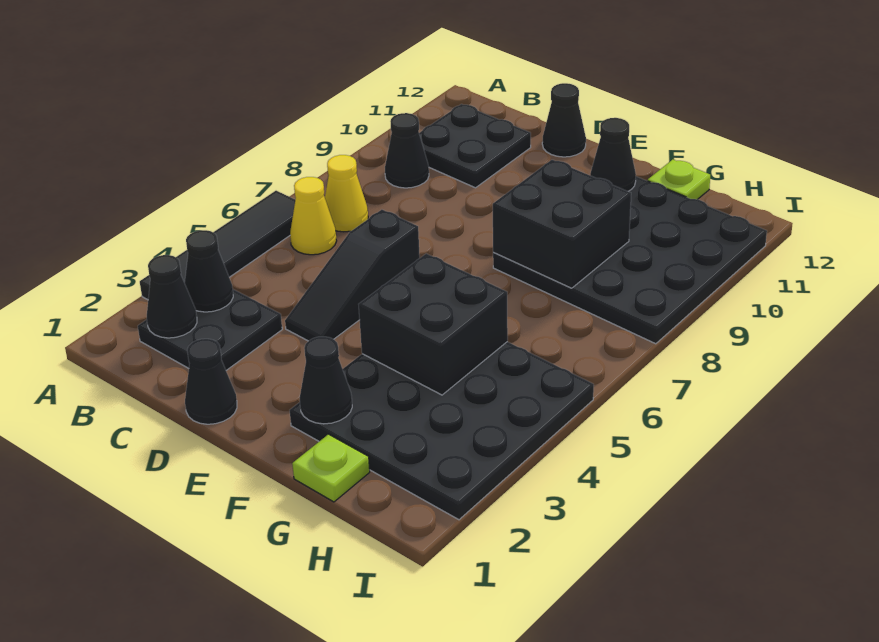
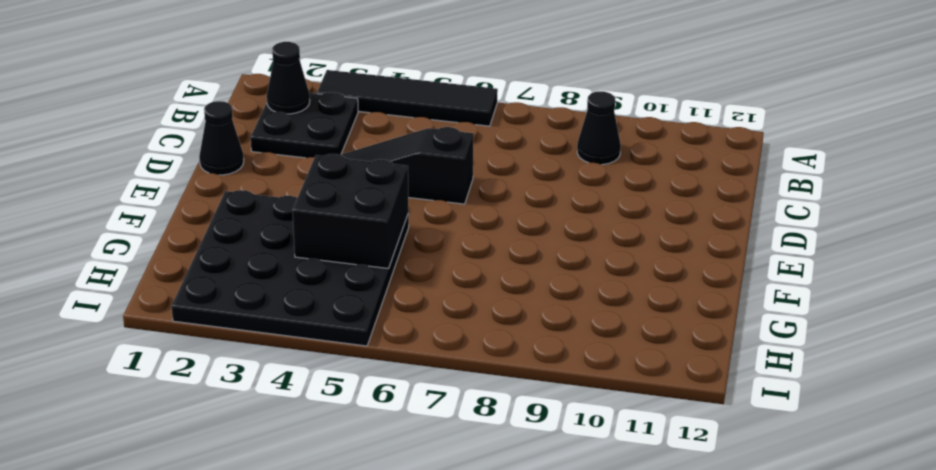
none -> yellow 1x1 cone [290,177,337,255]
none -> yellow 1x1 cone [325,155,368,232]
none -> black 2x2 plate [419,104,531,188]

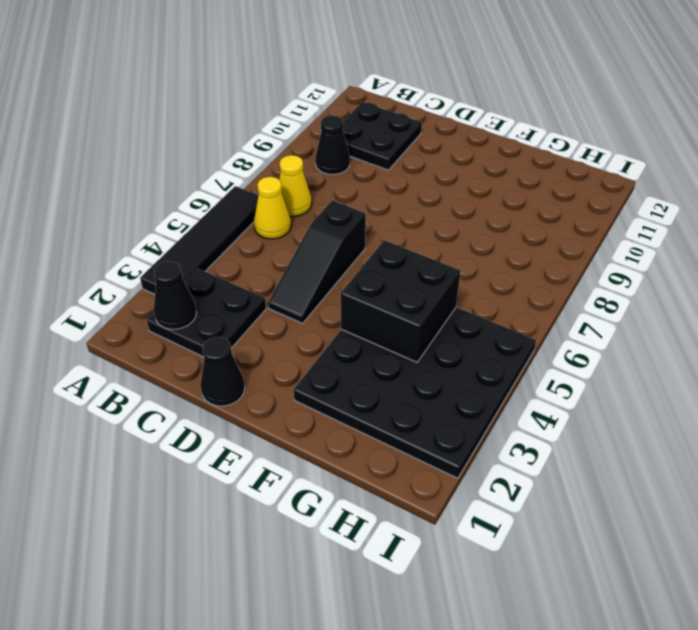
none -> black 1x1 cone [542,83,586,157]
none -> black 4x4 plate [493,176,767,344]
none -> lime 1x1 plate [292,434,370,502]

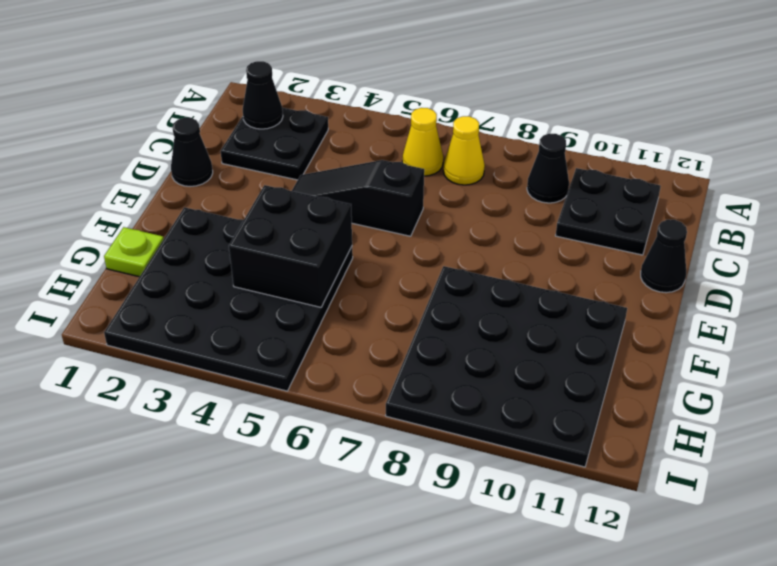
none -> black 1x4 tile [140,191,295,300]
none -> lime 1x1 plate [647,160,710,199]
none -> black 1x1 cone [185,230,233,312]

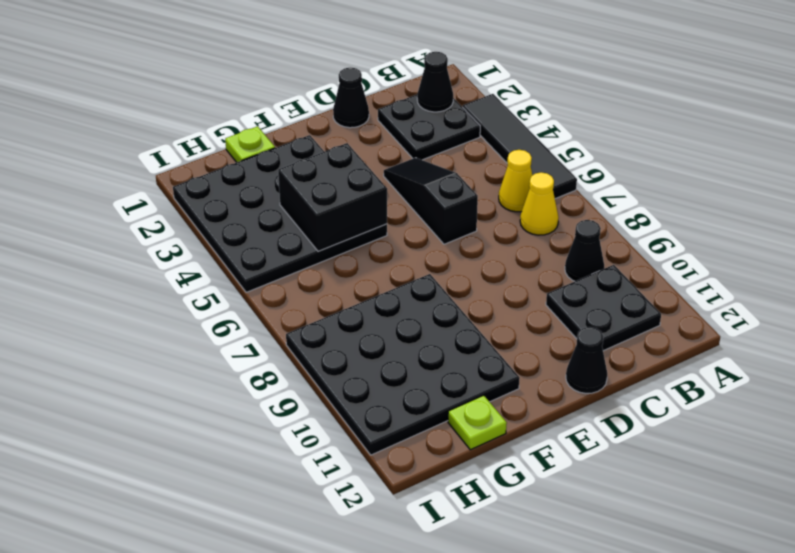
none -> black 1x1 cone [185,230,233,312]
none -> black 1x1 cone [300,337,352,424]
none -> black 2x2 brick [493,160,631,288]

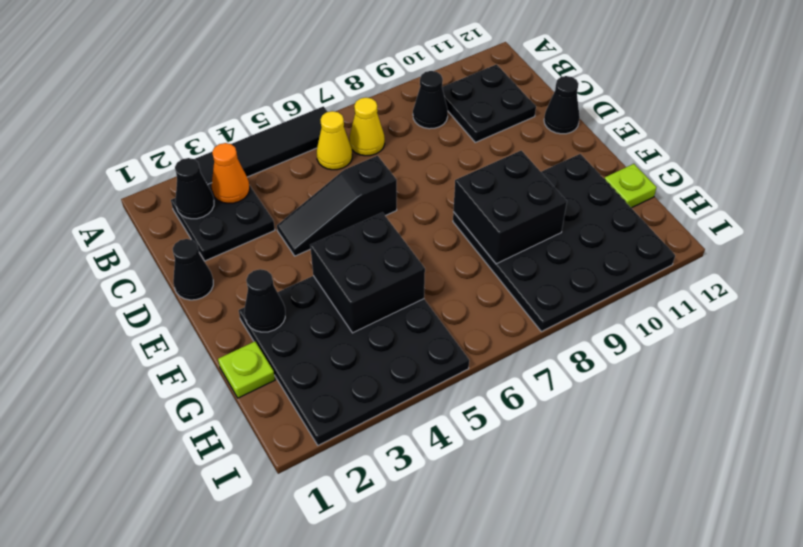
orange 1x1 cone [212,143,250,203] -> black 1x1 cone [185,230,233,312]
none -> black 1x1 cone [590,118,636,191]

